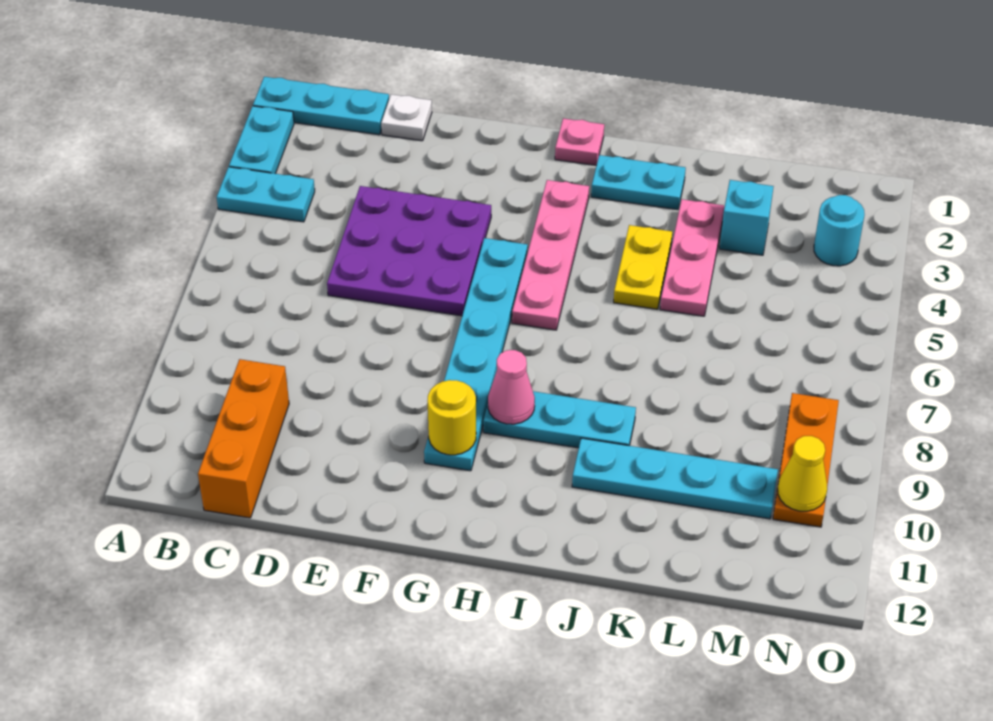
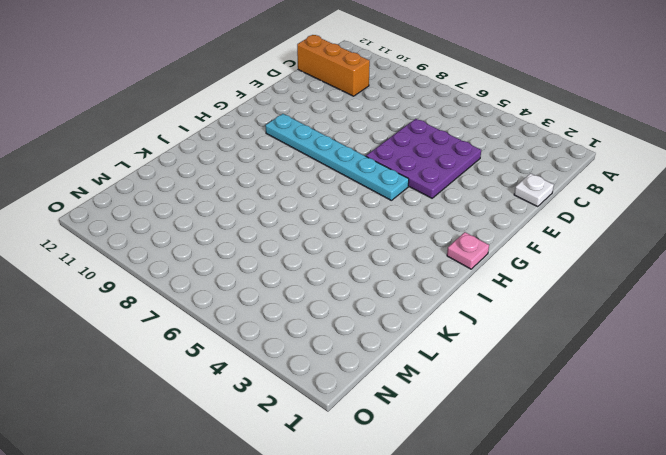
none -> cyan 1x3 plate [253,77,389,135]
none -> cyan 1x2 plate [229,106,294,174]
none -> cyan 1x2 plate [217,167,315,222]

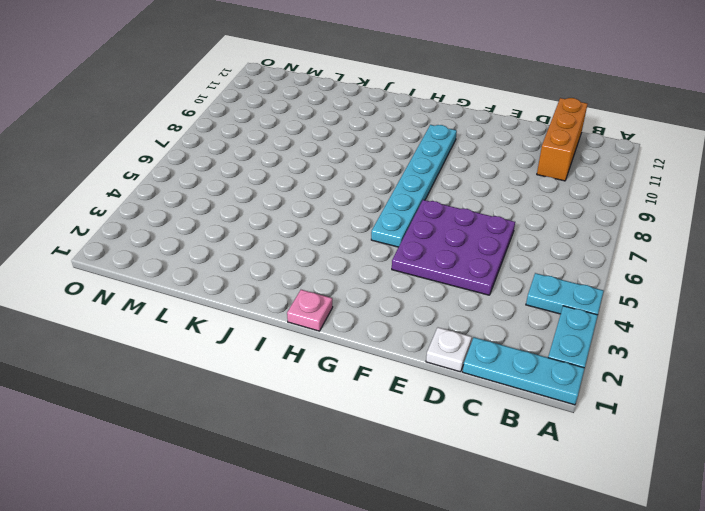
none -> pink 1x4 plate [512,180,589,330]
none -> cyan 1x3 plate [483,391,636,448]
none -> cyan 1x2 plate [591,155,686,210]

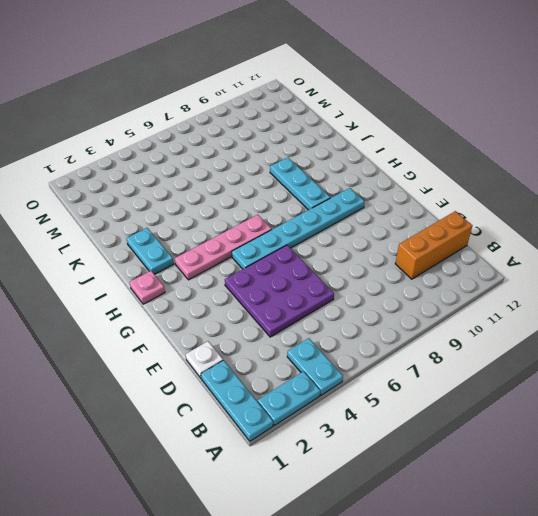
none -> yellow 1x2 plate [614,225,672,309]
none -> cyan 1x4 plate [572,438,778,519]
none -> pink 1x3 plate [660,199,724,316]

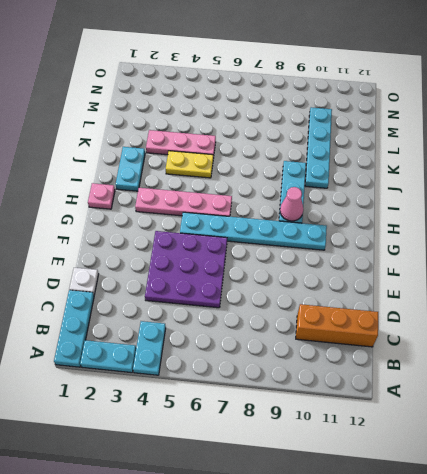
none -> cyan 1x1 brick [720,180,774,255]
none -> cyan 1x1 round brick [814,195,865,266]
none -> orange 1x3 plate [773,393,839,527]

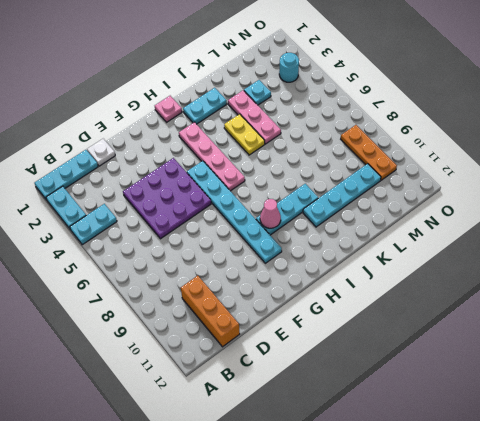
cyan 1x1 plate [244,80,271,105] -> cyan 1x1 brick [720,180,774,255]
none -> yellow 1x1 round brick [427,380,476,455]
none -> yellow 1x1 cone [777,436,827,511]

